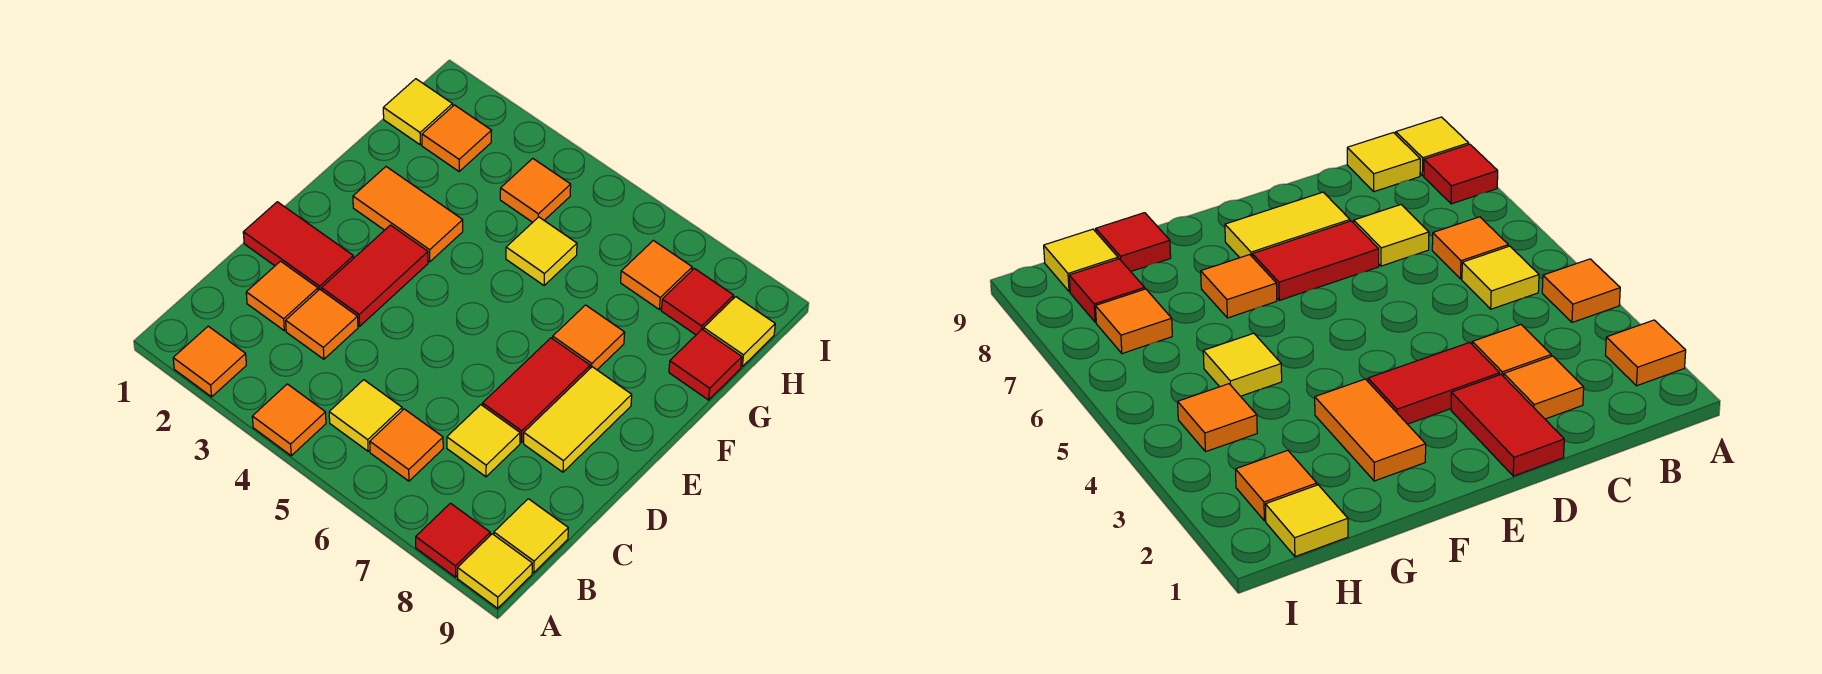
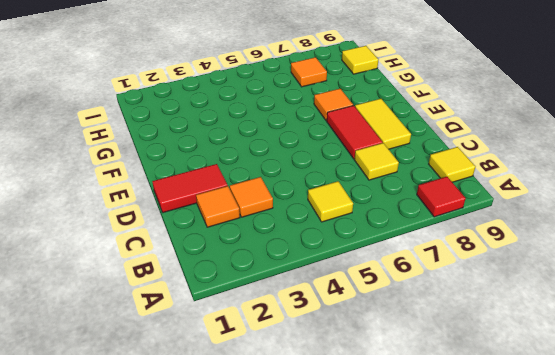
none -> orange 1x1 tile [173,326,246,397]
none -> orange 1x1 tile [252,384,326,456]
none -> yellow 1x1 tile [458,534,532,608]

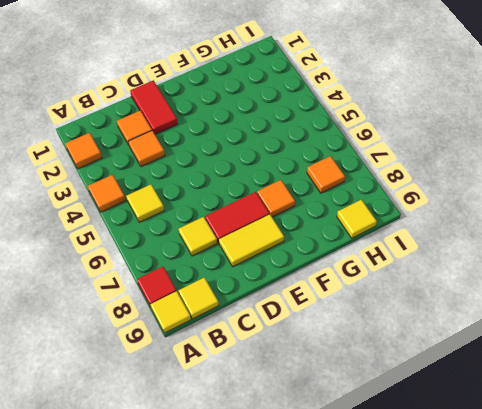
none -> orange 1x1 tile [370,409,443,481]
none -> red 1x2 tile [322,225,428,326]
none -> orange 1x2 tile [353,167,463,262]

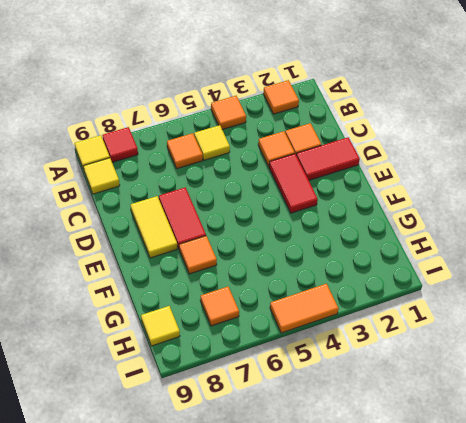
orange 1x2 tile [270,284,339,333] -> orange 1x2 tile moved to [353,167,463,262]
none -> yellow 1x1 tile [447,405,520,477]
none -> yellow 1x1 tile [506,217,577,286]
none -> red 1x1 tile [669,329,742,400]

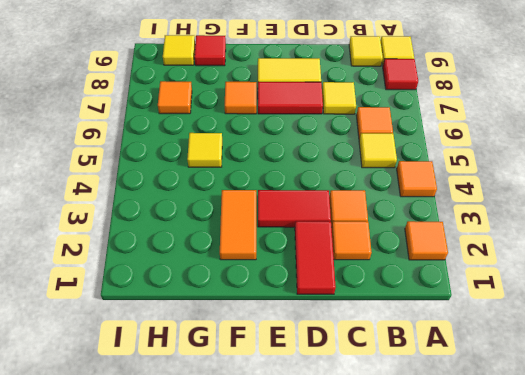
none -> yellow 1x1 tile [383,79,453,145]
none -> orange 1x1 tile [422,105,492,171]
none -> orange 1x1 tile [500,159,571,222]

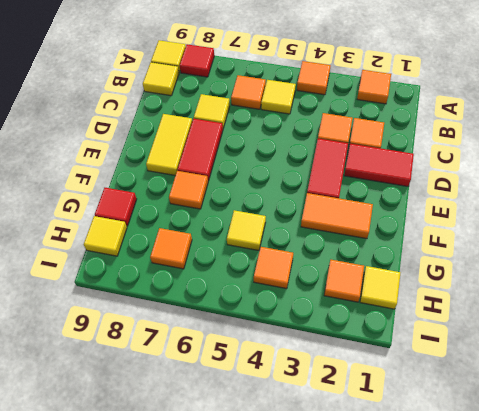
none -> red 1x1 tile [661,268,734,335]

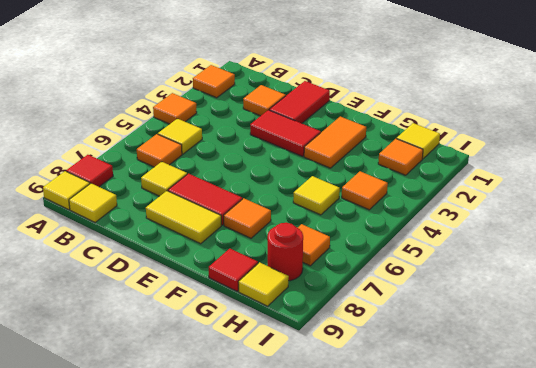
red 1x1 round brick [268,223,303,281] -> red 1x1 tile [661,268,734,335]
none -> orange 1x1 tile [286,289,358,359]

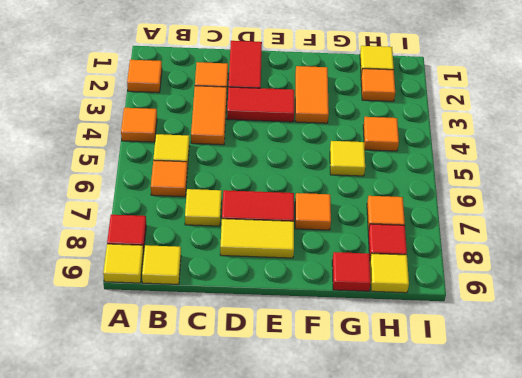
orange 1x2 tile [191,86,227,145] -> orange 1x1 tile [286,289,358,359]

